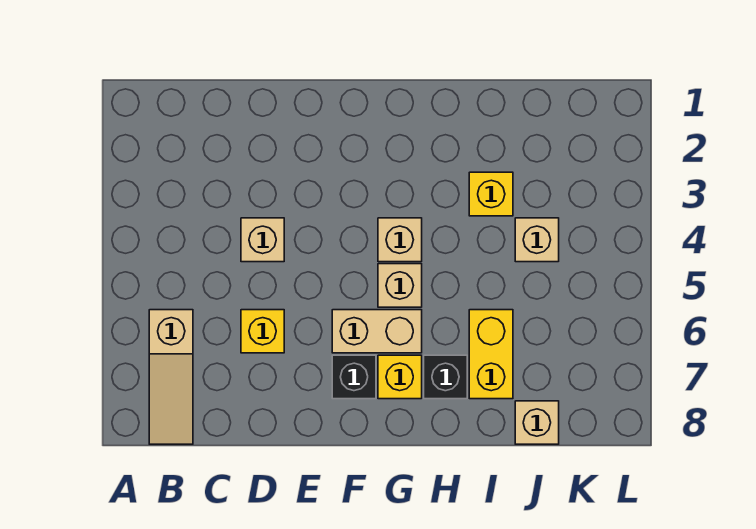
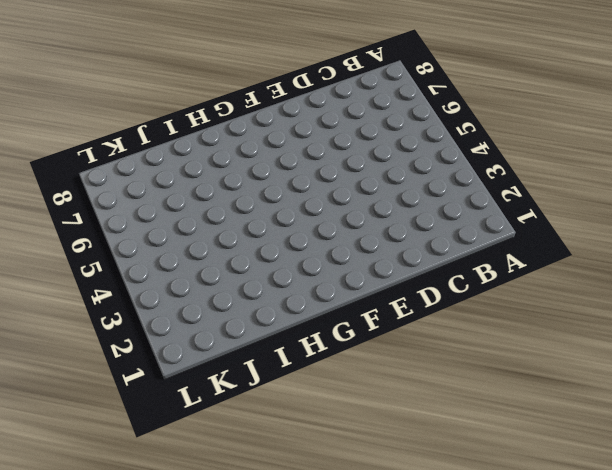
none -> tan 1x3 slope [149,310,193,444]
none -> tan 1x1 brick [241,218,284,262]
none -> yellow 1x1 brick [241,310,284,353]

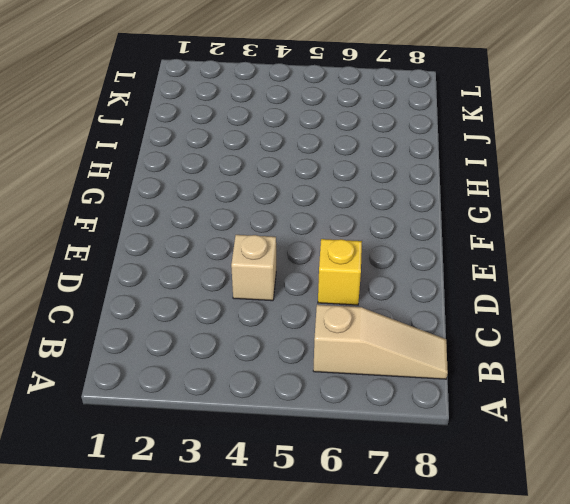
none -> tan 1x2 brick [332,310,422,353]
none -> black 1x1 brick [332,355,376,399]
none -> tan 1x1 brick [378,218,422,262]

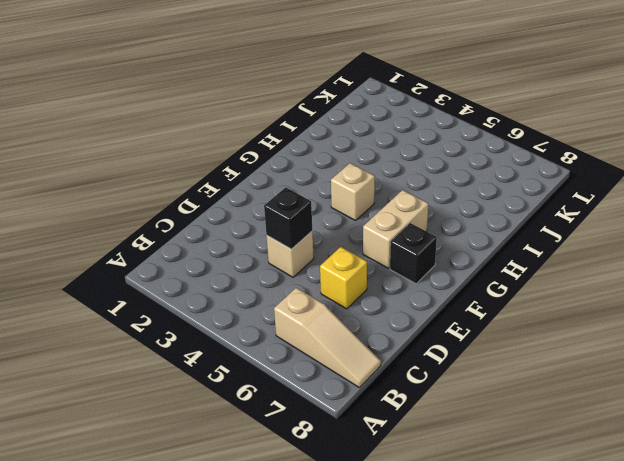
black 1x1 brick [264,187,312,249] -> black 1x1 brick moved to [424,355,467,399]
none -> tan 1x1 brick [378,264,422,307]
none -> yellow 1x1 brick [378,355,422,399]
none -> yellow 1x1 brick [469,172,513,216]

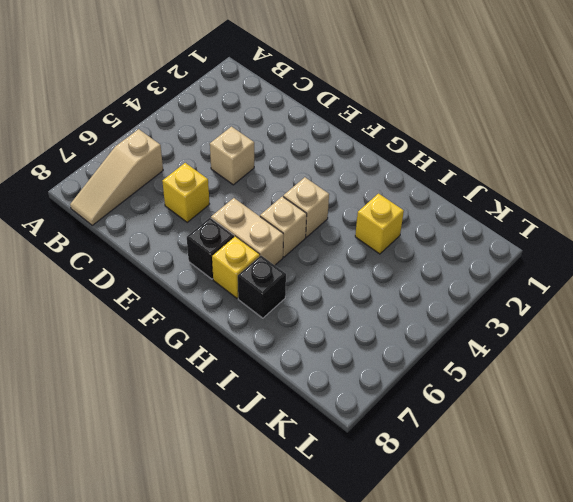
none -> yellow 1x2 brick [469,310,513,399]
none -> tan 1x1 brick [515,218,559,262]
none -> tan 1x1 brick [515,401,559,444]

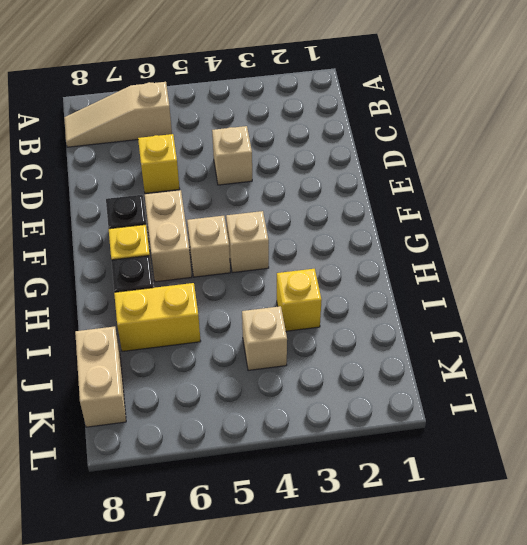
tan 1x2 brick [75,326,126,427] -> tan 1x1 brick [515,401,559,444]

